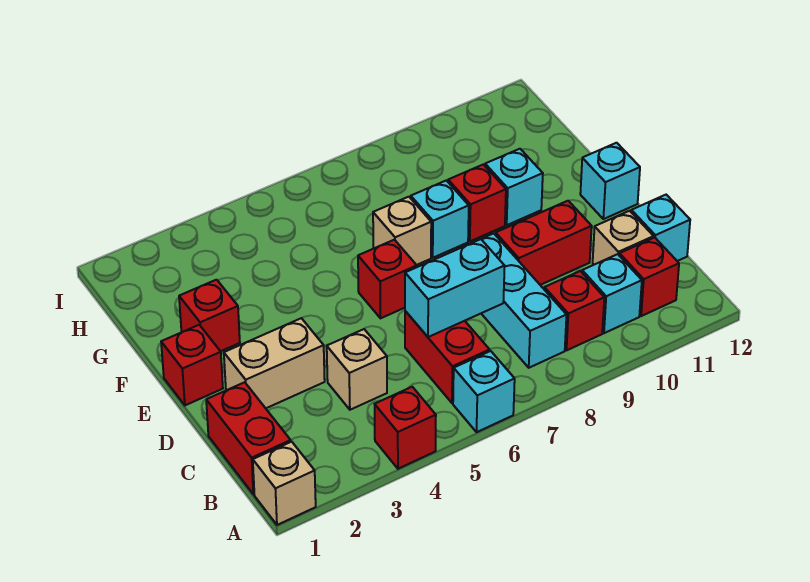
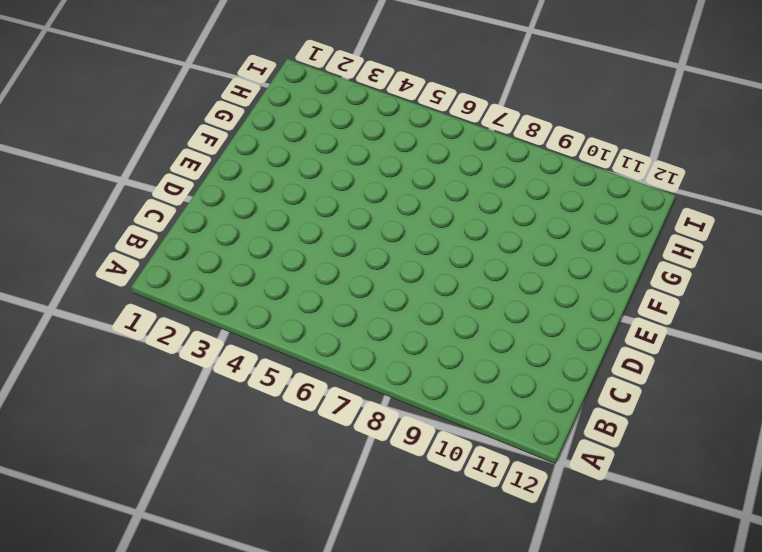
none -> tan 1x1 brick [253,442,316,525]
none -> red 1x1 brick [375,387,436,469]
none -> cyan 1x1 brick [453,351,515,432]

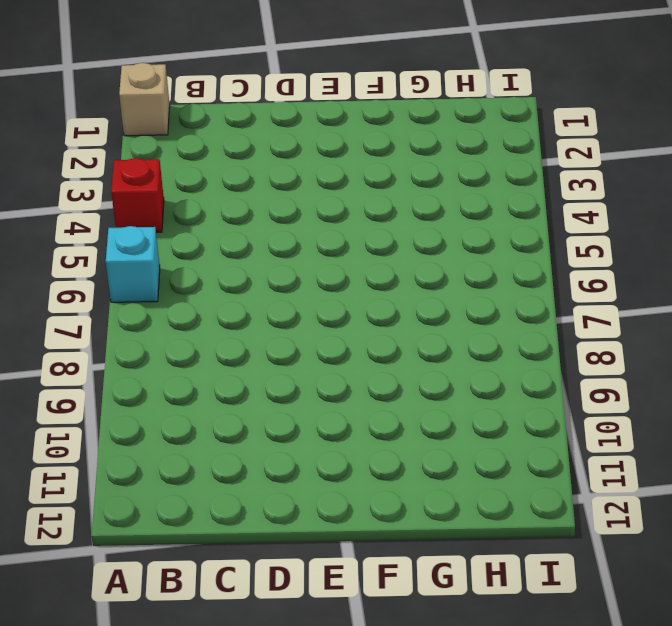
none -> red 1x2 brick [206,382,291,494]
none -> red 1x2 brick [405,311,490,403]
none -> cyan 1x3 brick [481,233,566,368]

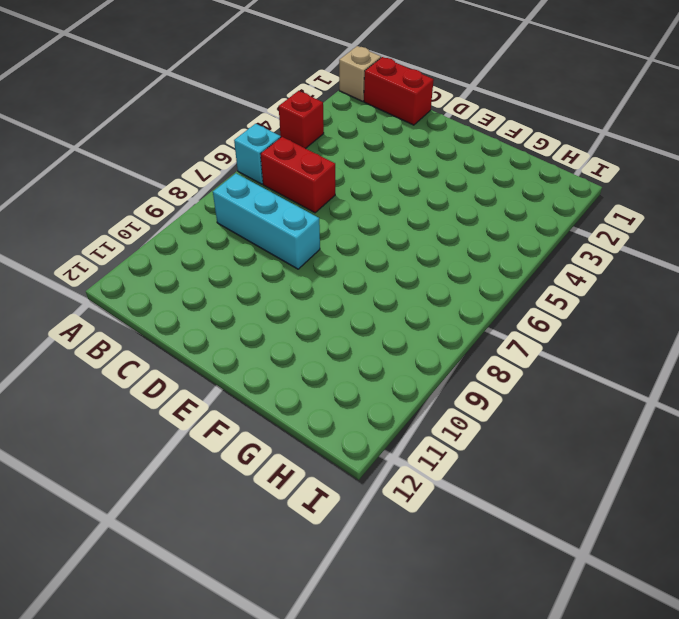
none -> red 1x1 brick [544,271,604,350]
none -> cyan 1x1 brick [582,254,642,333]
none -> red 1x1 brick [619,238,679,316]

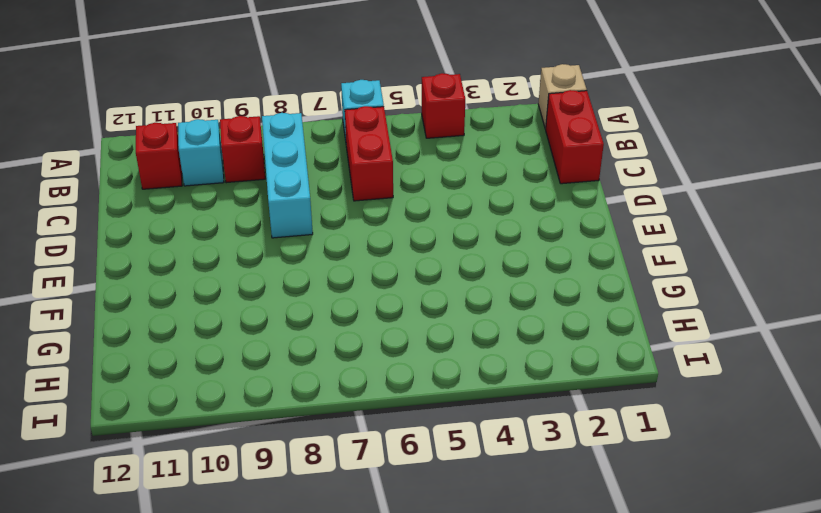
none -> tan 1x1 brick [327,329,387,410]
none -> tan 1x1 brick [593,211,654,265]
none -> cyan 1x1 brick [631,195,690,261]

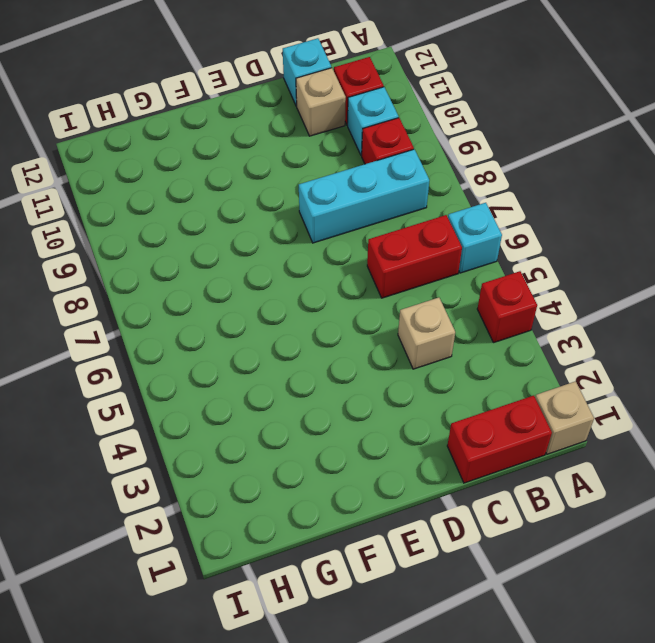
none -> tan 1x2 brick [224,318,325,408]
none -> red 1x2 brick [496,201,592,285]
none -> red 1x1 brick [161,325,223,405]

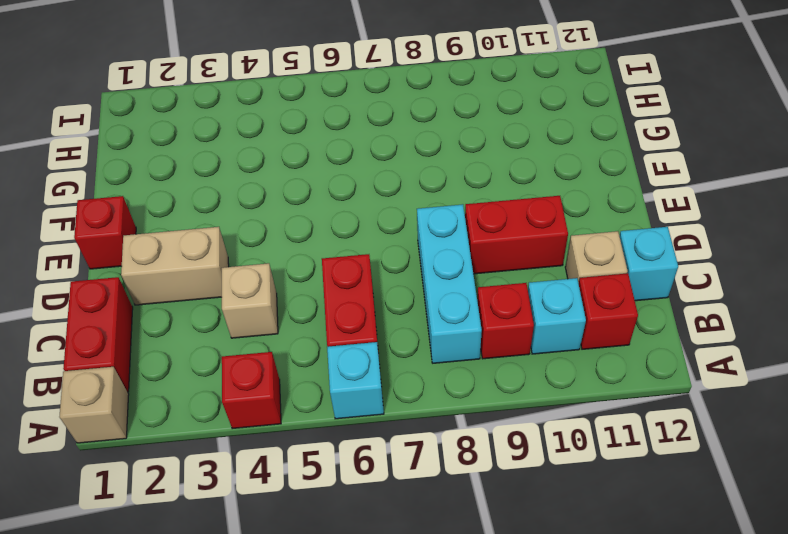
none -> red 1x1 brick [358,240,417,318]
none -> cyan 1x1 brick [580,143,640,219]
none -> red 1x1 brick [179,280,240,351]

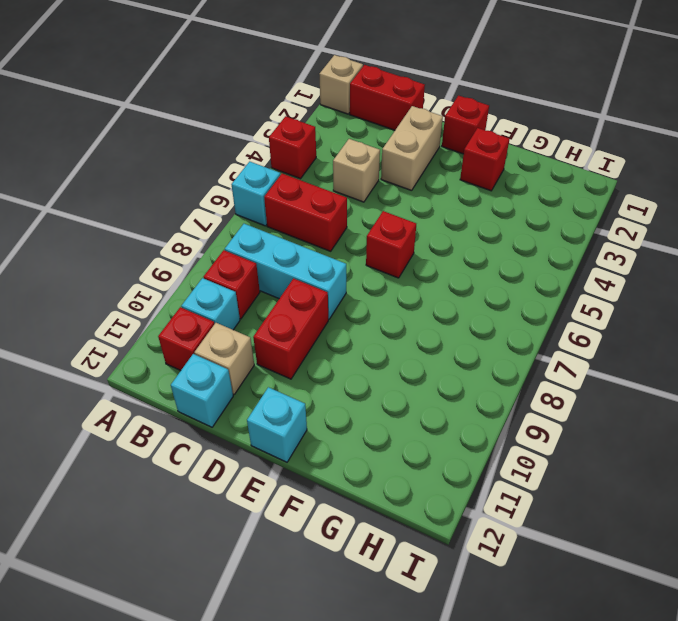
none -> tan 1x1 brick [373,197,431,265]
none -> cyan 1x1 brick [411,181,469,258]
none -> red 1x1 brick [448,164,506,241]

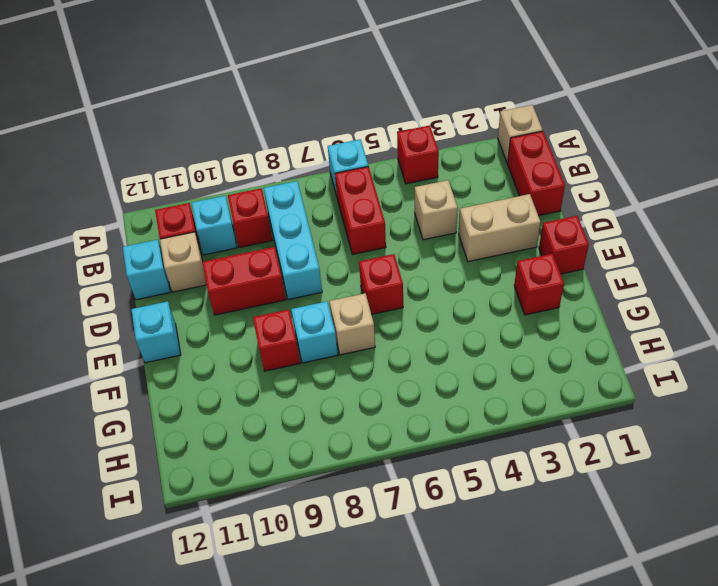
none -> cyan 1x1 brick [485,149,543,225]
none -> cyan 1x2 brick [405,239,505,337]

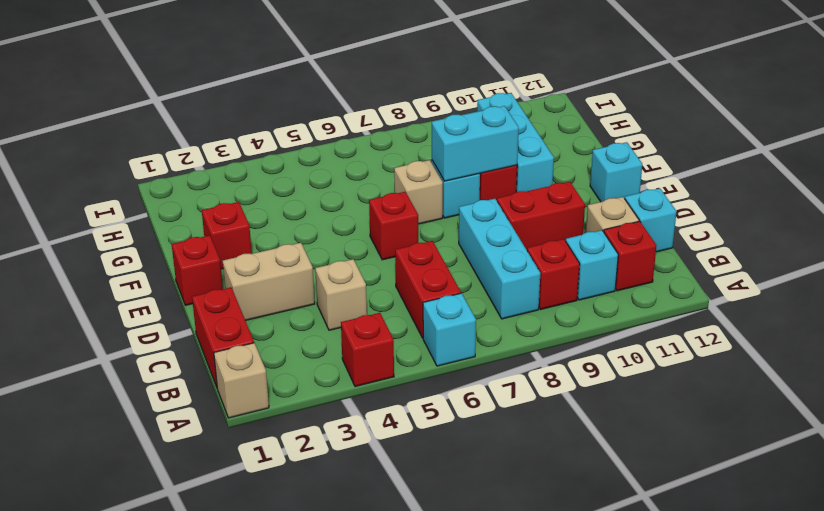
cyan 1x2 brick [432,106,519,181] -> cyan 1x2 brick moved to [405,239,505,337]
cyan 1x3 brick [477,93,554,192] -> cyan 1x1 brick [485,149,543,225]

